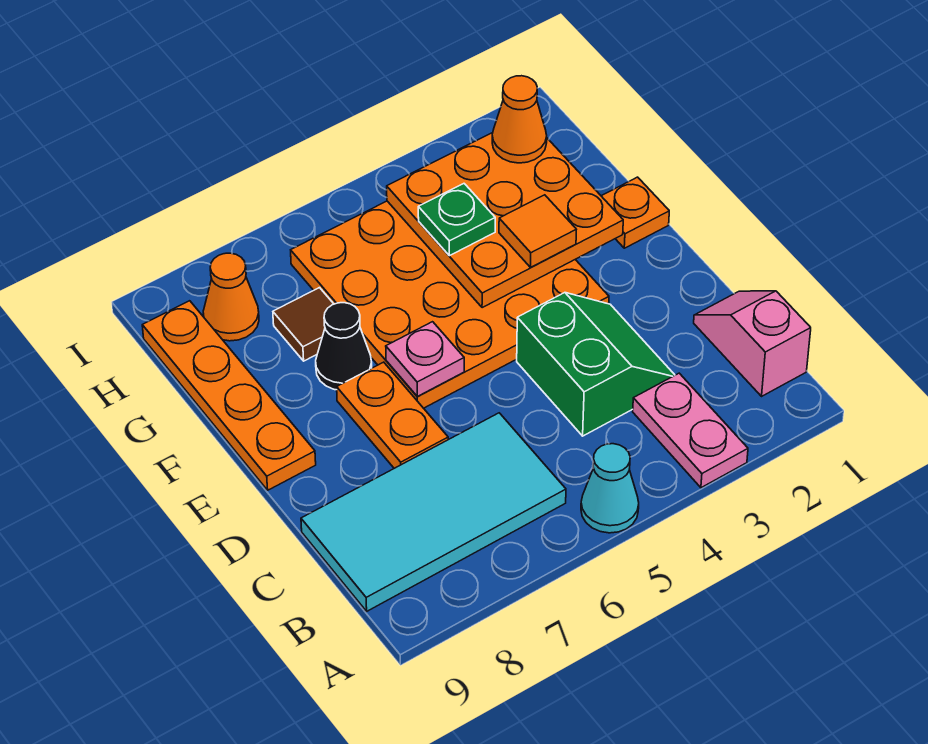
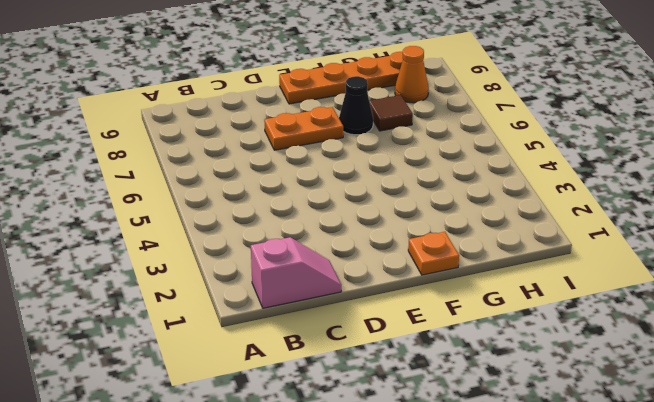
none -> pink 1x2 plate [633,373,748,488]
none -> cyan 1x1 cone [581,444,639,533]
none -> cyan 2x4 tile [301,413,566,611]

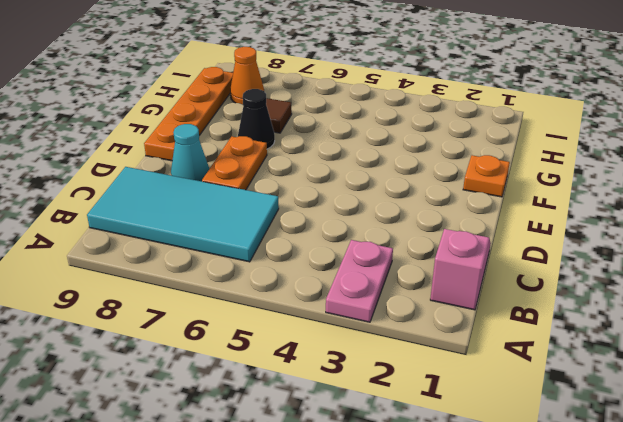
cyan 1x1 cone [171,124,209,181] -> cyan 1x1 cone moved to [581,444,639,533]
none -> green 2x2 slope [517,293,675,436]
none -> orange 4x4 plate [291,201,609,408]
none -> pink 1x1 plate [386,322,464,396]

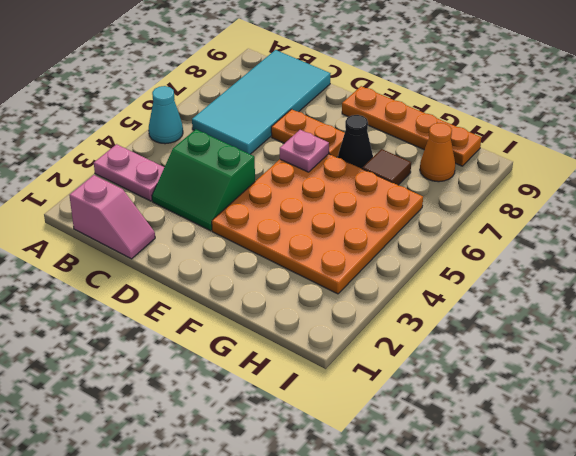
none -> orange 1x1 plate [602,177,669,248]
none -> orange 3x3 plate [387,133,623,308]
none -> orange 1x1 tile [499,195,576,267]

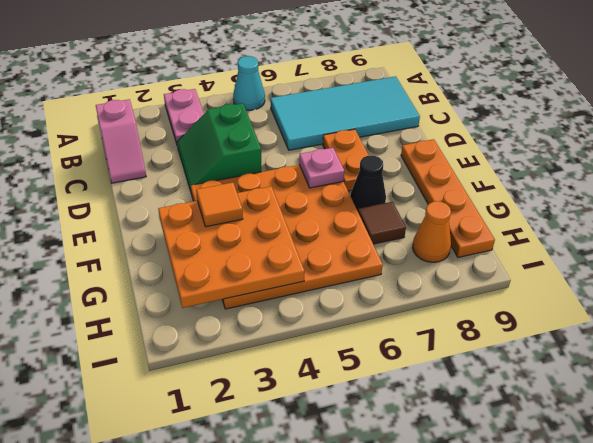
none -> orange 1x1 plate [602,177,669,248]
none -> green 1x1 plate [418,184,495,256]
none -> orange 1x1 cone [492,76,547,163]

